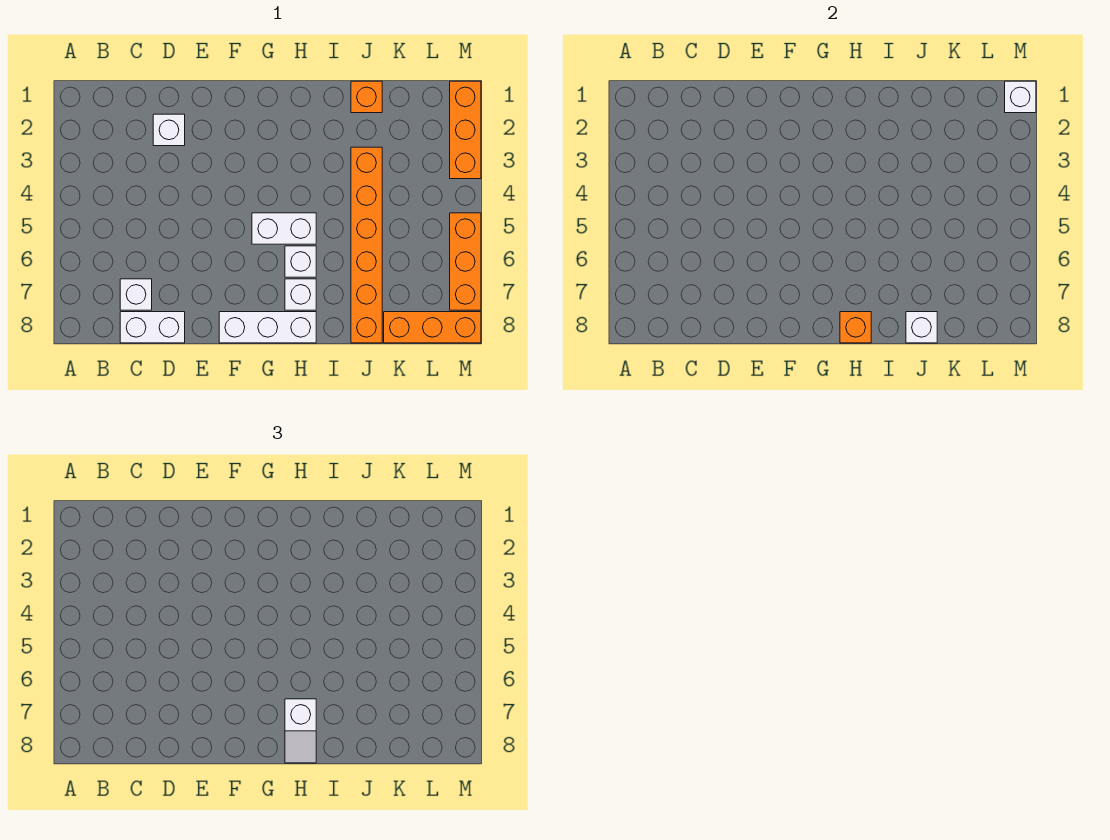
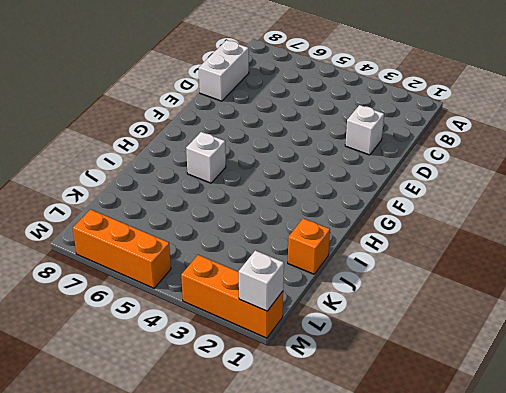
none -> white 1x1 brick [120,279,152,310]
none -> white 1x3 brick [219,312,316,343]
none -> white 1x2 brick [252,213,316,244]

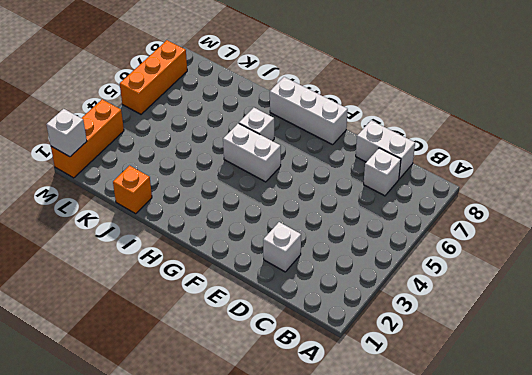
none -> white 1x1 brick [285,279,316,310]
none -> orange 1x6 brick [351,147,382,343]
none -> orange 1x3 brick [384,312,481,343]

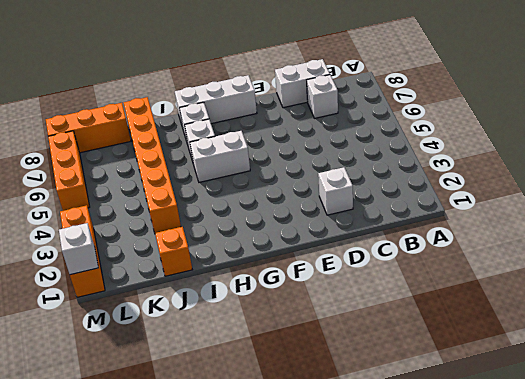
none -> orange 1x1 brick [840,312,871,343]
none -> white 1x1 brick [906,312,937,343]
none -> white 1x2 slope [285,699,316,763]

